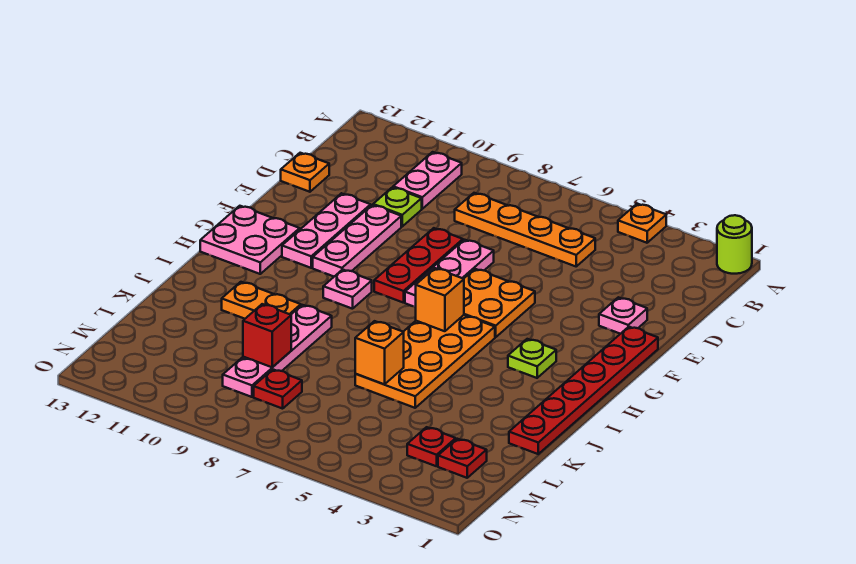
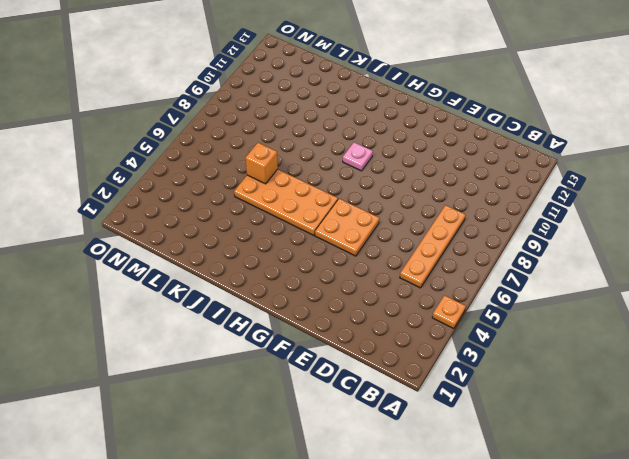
none -> lime 1x1 round brick [717,215,752,274]
none -> pink 1x2 plate [393,152,462,209]
none -> lime 1x1 plate [373,187,422,226]

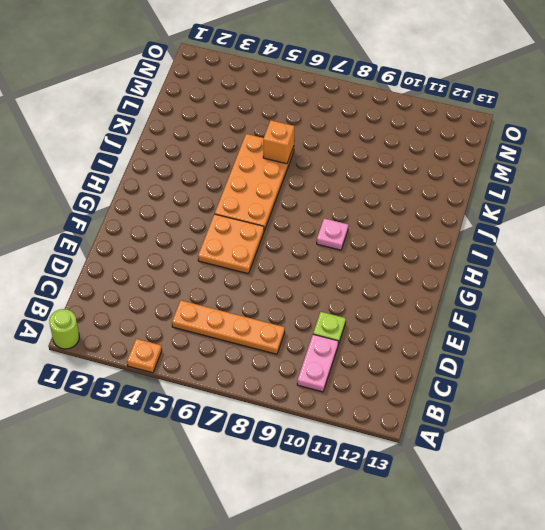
none -> orange 1x1 plate [281,153,329,192]
none -> pink 1x1 plate [599,297,647,334]
none -> pink 1x3 plate [405,240,494,307]

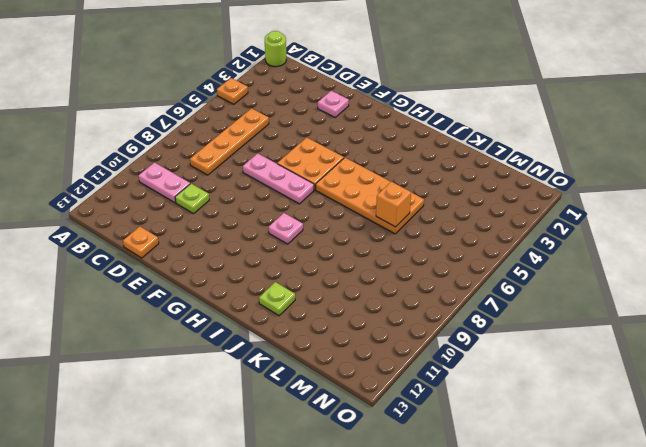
lime 1x1 plate [259,282,295,316] -> lime 1x1 plate moved to [508,339,556,378]
none -> red 1x3 plate [374,228,463,303]
none -> pink 1x3 plate [313,205,401,276]
none -> pink 1x3 plate [282,193,371,268]

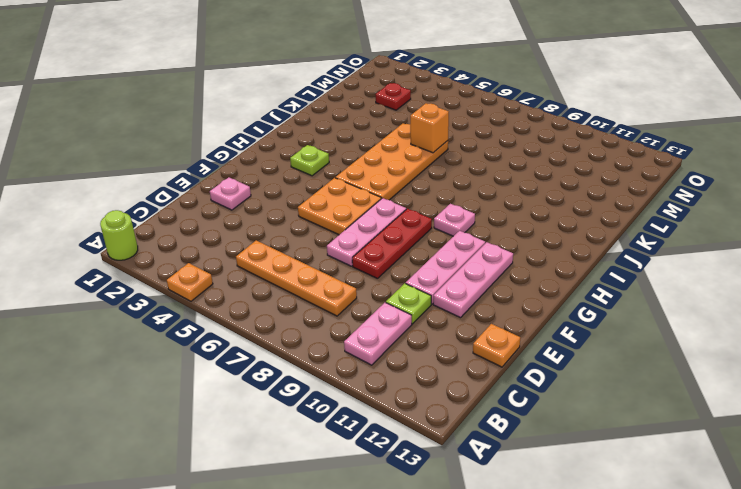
none -> red 1x6 plate [509,327,658,454]
none -> pink 2x2 plate [200,206,300,274]
none -> pink 1x4 plate [223,305,332,397]

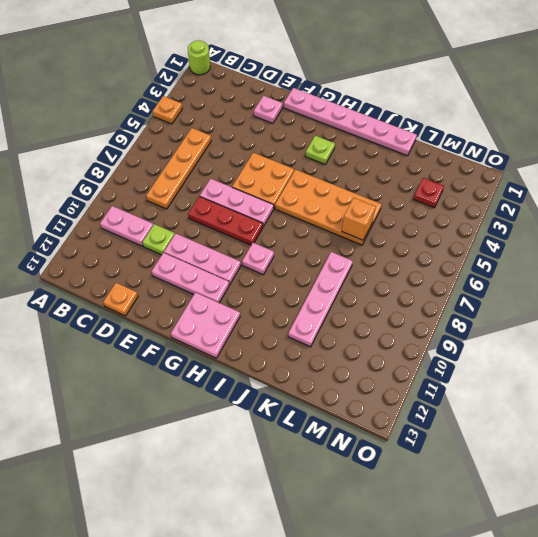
pink 1x6 plate [284,88,417,156] -> red 1x6 plate [509,327,658,454]
pink 1x4 plate [288,252,353,347] -> pink 1x4 plate turned to [223,305,332,397]
none -> orange 1x2 plate [222,282,301,319]
none -> red 1x1 plate [438,439,487,478]
none -> red 1x1 plate [254,369,302,409]

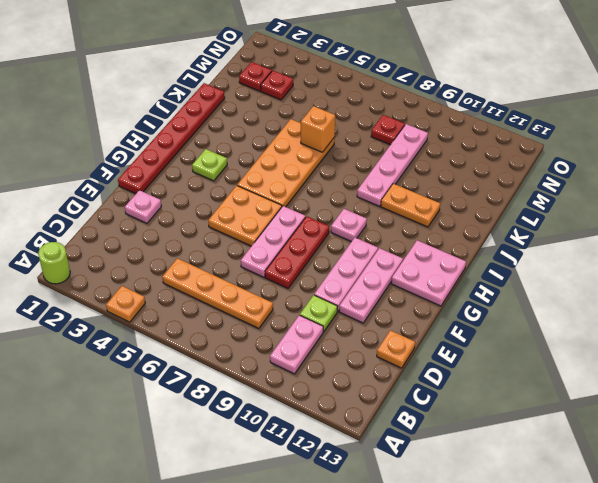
none -> orange 1x1 brick [416,268,464,331]
none -> red 1x1 brick [243,304,291,367]

